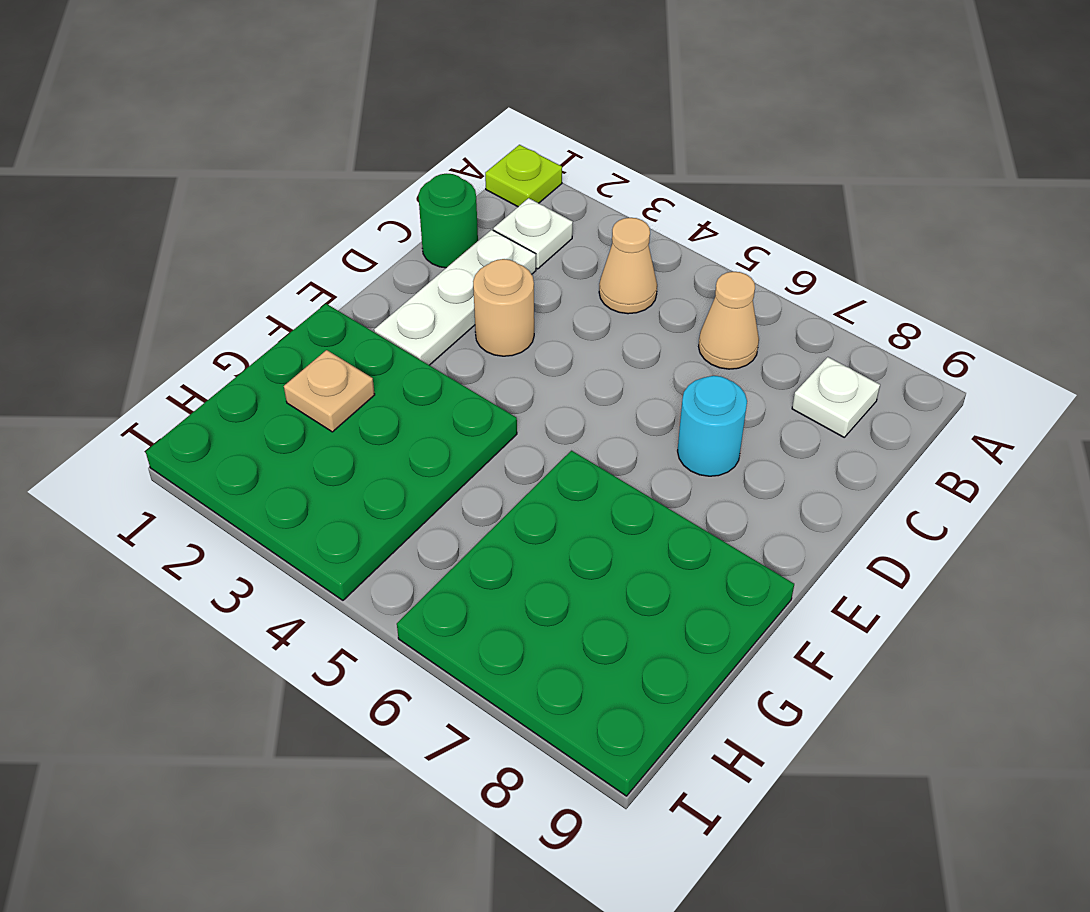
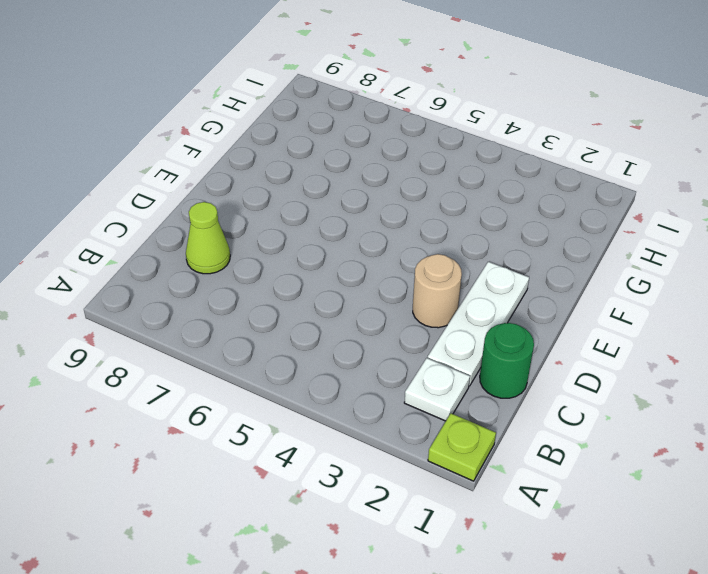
lime 1x1 cone [186,202,230,274] -> none
none -> tan 1x1 cone [599,218,657,314]
none -> tan 1x1 cone [699,272,759,369]
none -> white 1x1 plate [792,357,880,437]

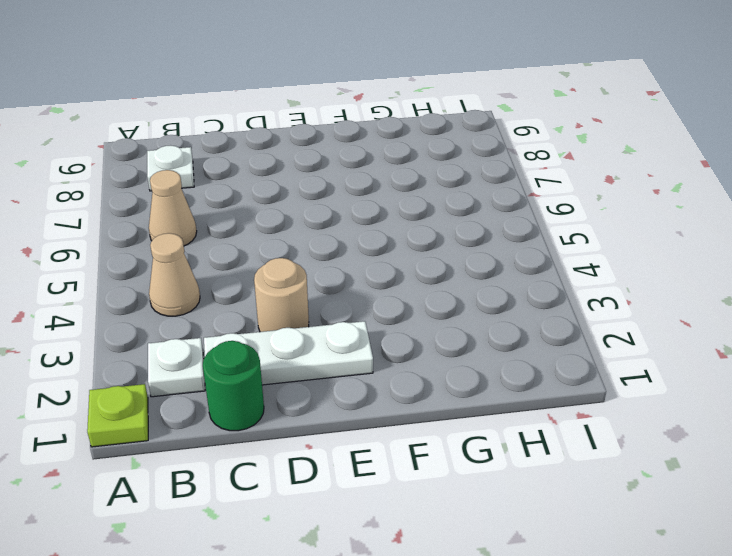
none -> cyan 1x1 round brick [678,376,747,476]
none -> green 4x4 plate [146,304,517,600]
none -> green 4x4 plate [397,451,794,796]

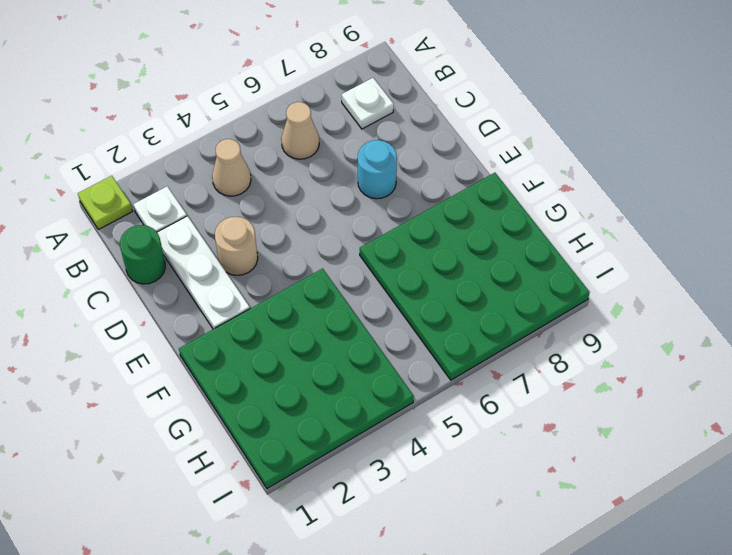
none -> tan 1x1 plate [284,350,375,432]

